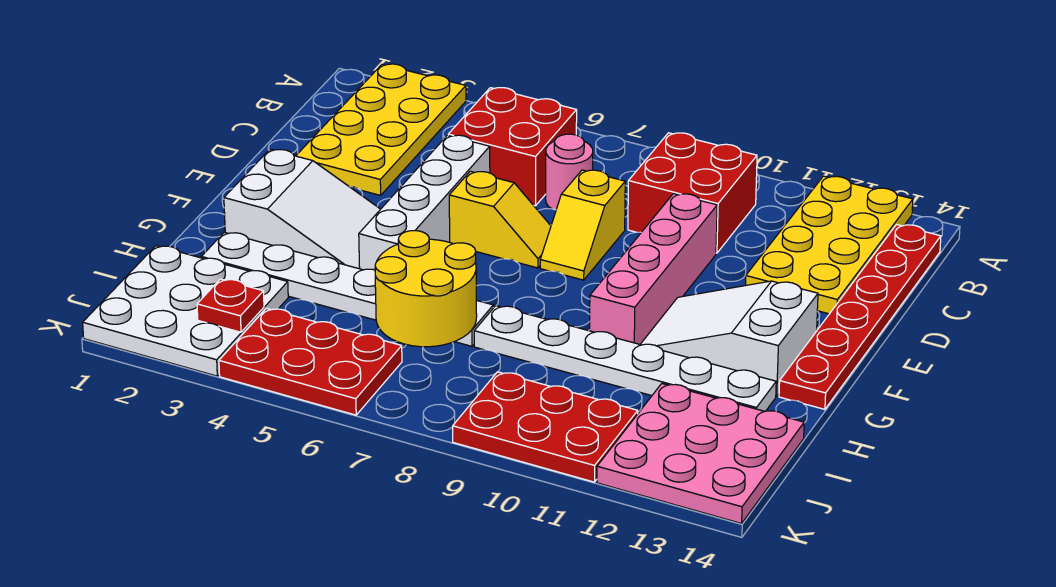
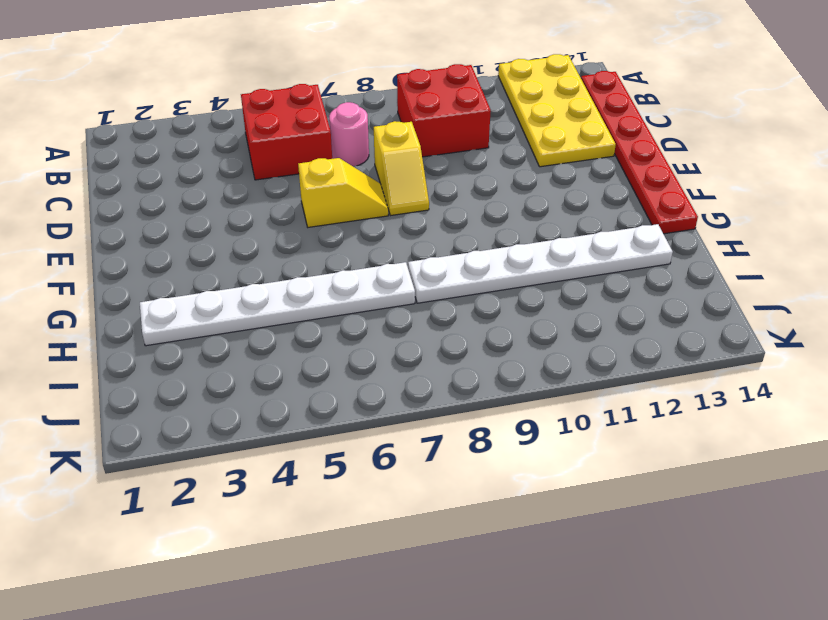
none -> yellow 2x4 plate [296,64,466,195]
none -> white 1x4 brick [359,135,490,270]
none -> pink 1x4 brick [590,194,717,344]

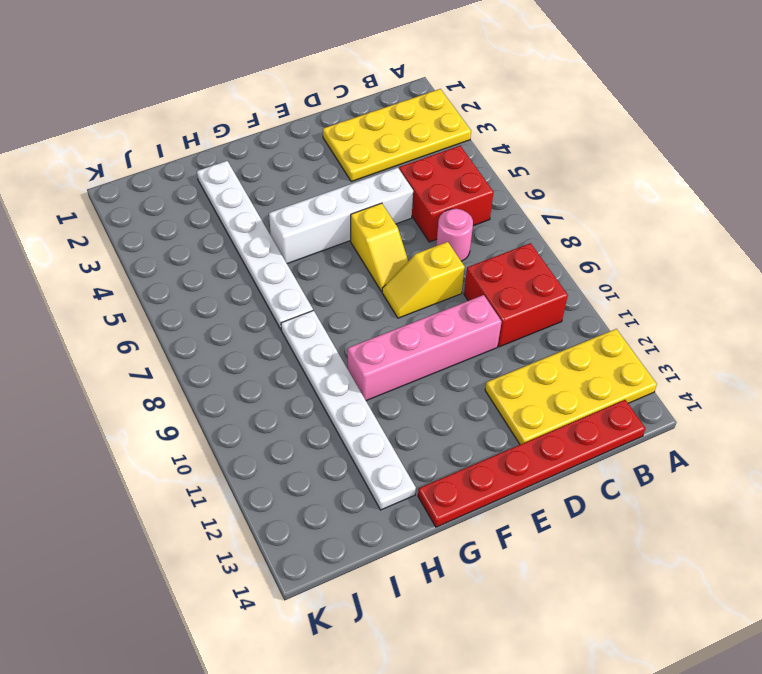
none -> white 2x3 slope [224,150,380,269]
none -> white 2x3 slope [640,281,818,396]
none -> white 3x3 plate [83,246,288,376]

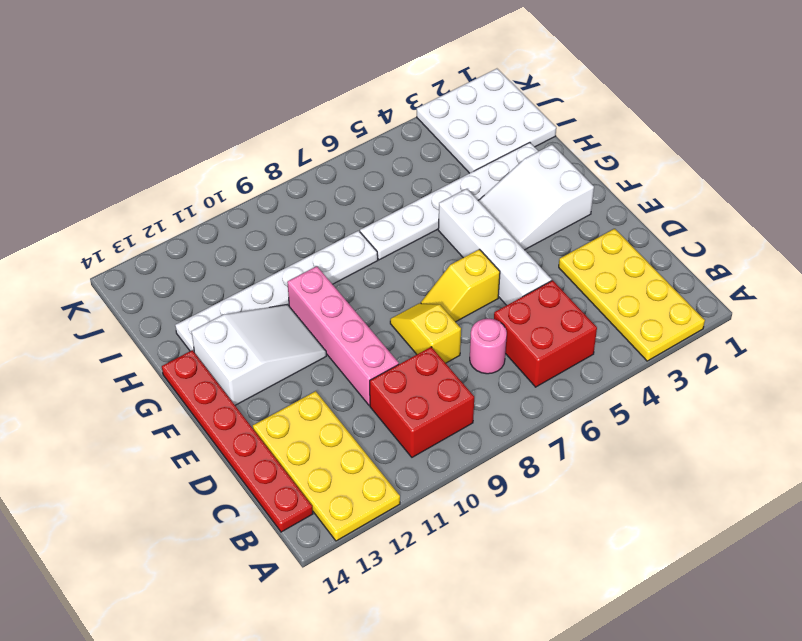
none -> pink 3x3 plate [597,384,804,523]
none -> red 2x3 plate [219,308,402,415]
none -> red 2x3 plate [453,372,638,482]

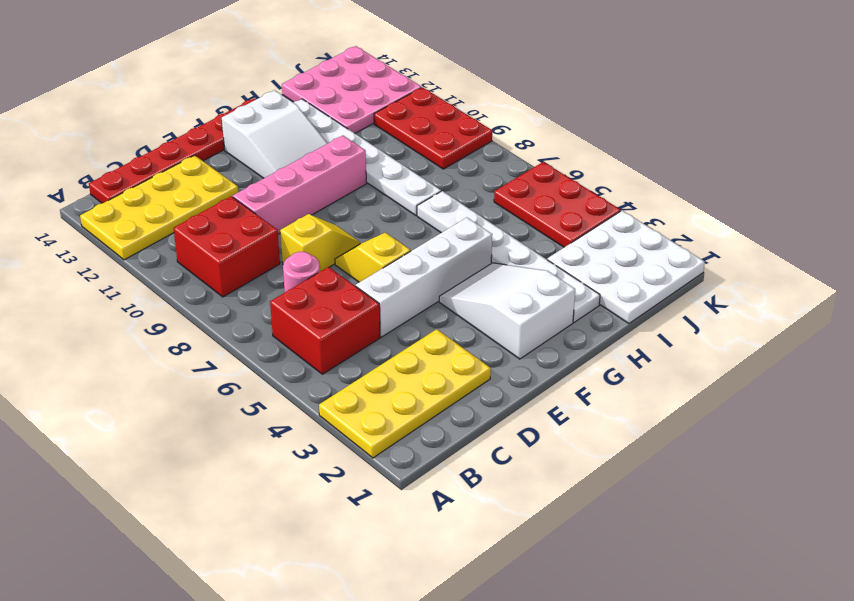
none -> yellow 2x2 round brick [375,231,477,347]
none -> red 1x1 plate [197,279,264,332]

